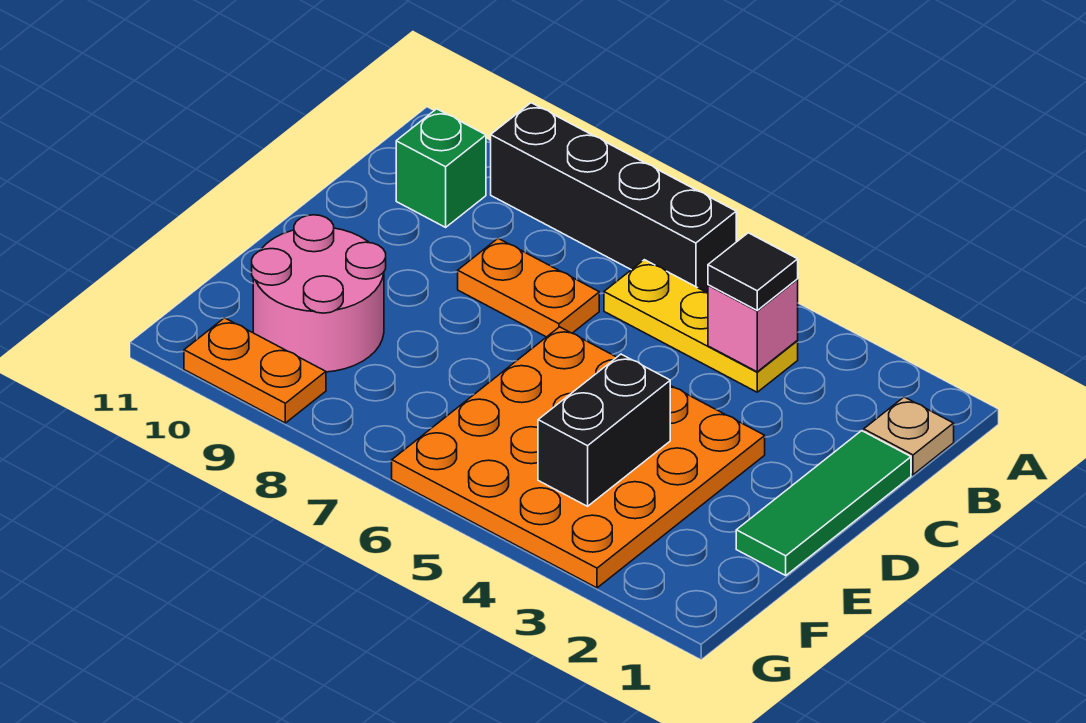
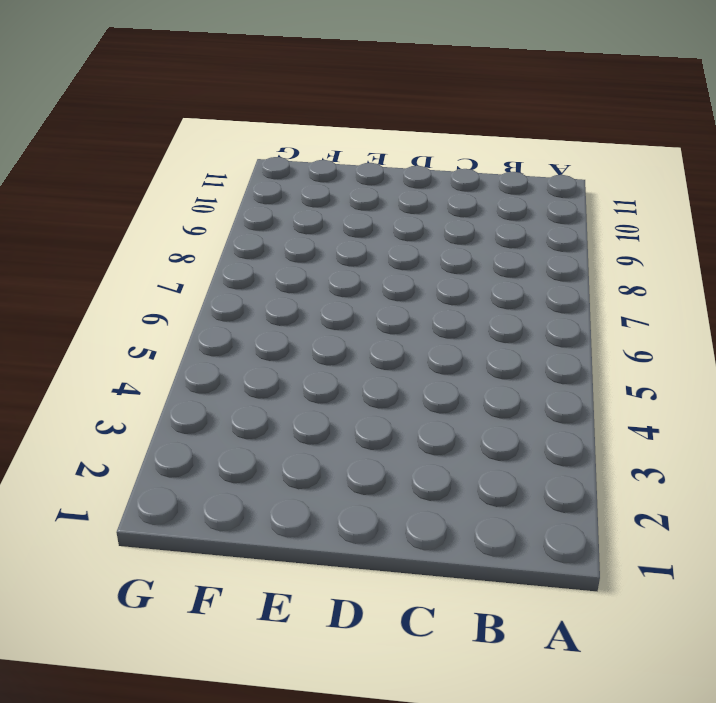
none -> black 1x4 brick [491,103,736,293]
none -> tan 1x1 plate [864,397,954,475]
none -> yellow 1x3 plate [604,260,798,392]

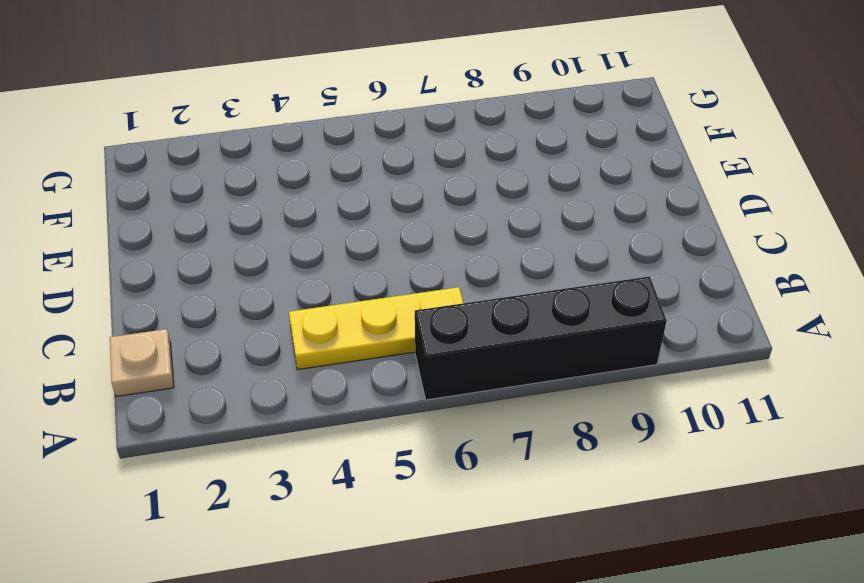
none -> green 1x1 brick [396,109,486,227]
none -> green 1x3 tile [736,431,911,575]
none -> orange 1x2 plate [458,238,599,337]

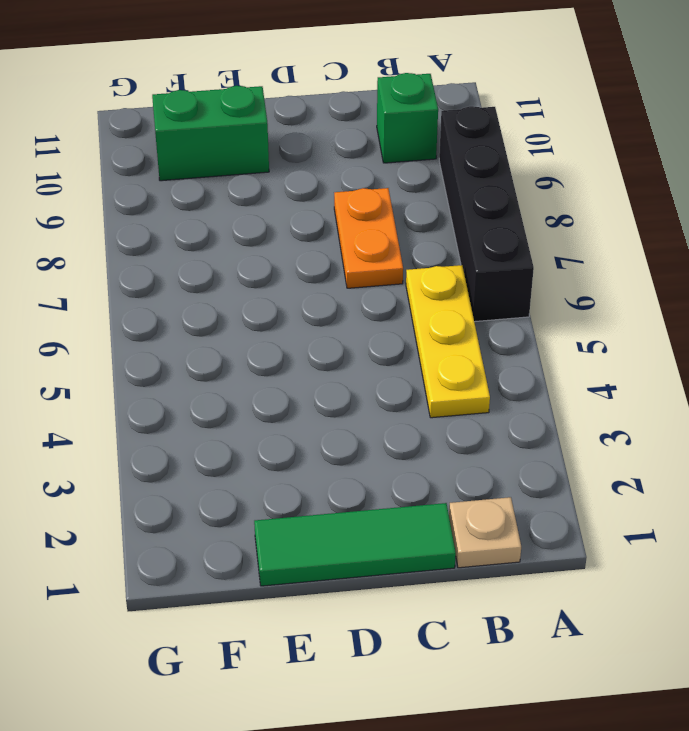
green 1x2 brick [152,86,269,181] -> pink 2x2 round brick [252,215,386,372]
none -> orange 4x4 plate [392,327,765,588]
none -> orange 1x2 plate [184,318,326,423]
none -> pink 1x1 brick [708,280,798,372]

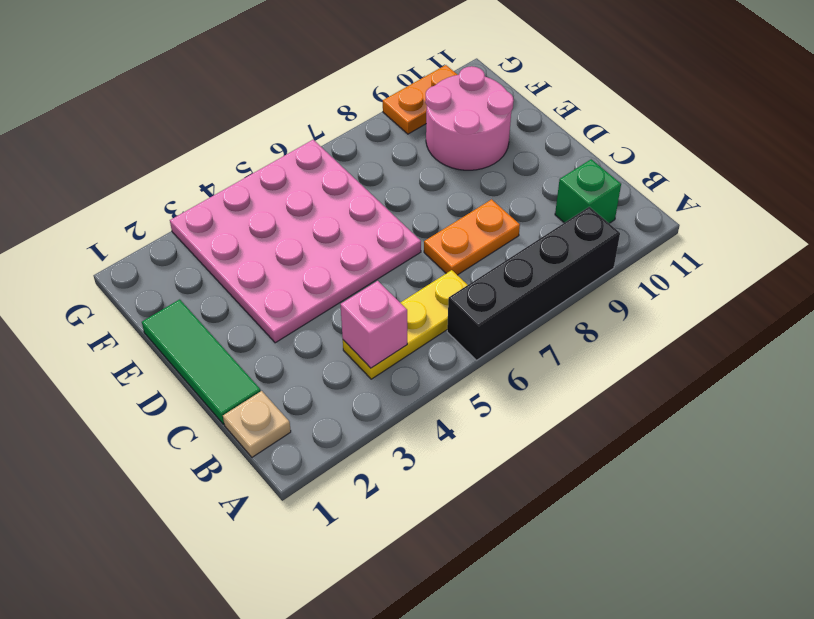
pink 4x4 plate [170,140,421,343] -> orange 4x4 plate [392,327,765,588]
none -> black 1x2 brick [538,354,670,506]
none -> black 1x1 tile [708,233,798,310]

